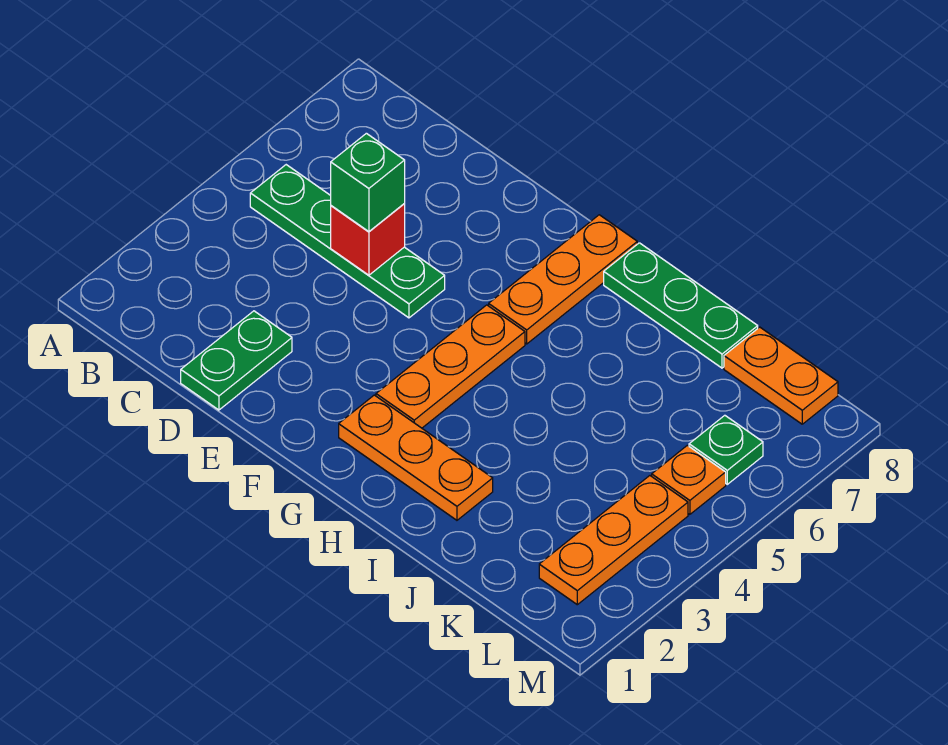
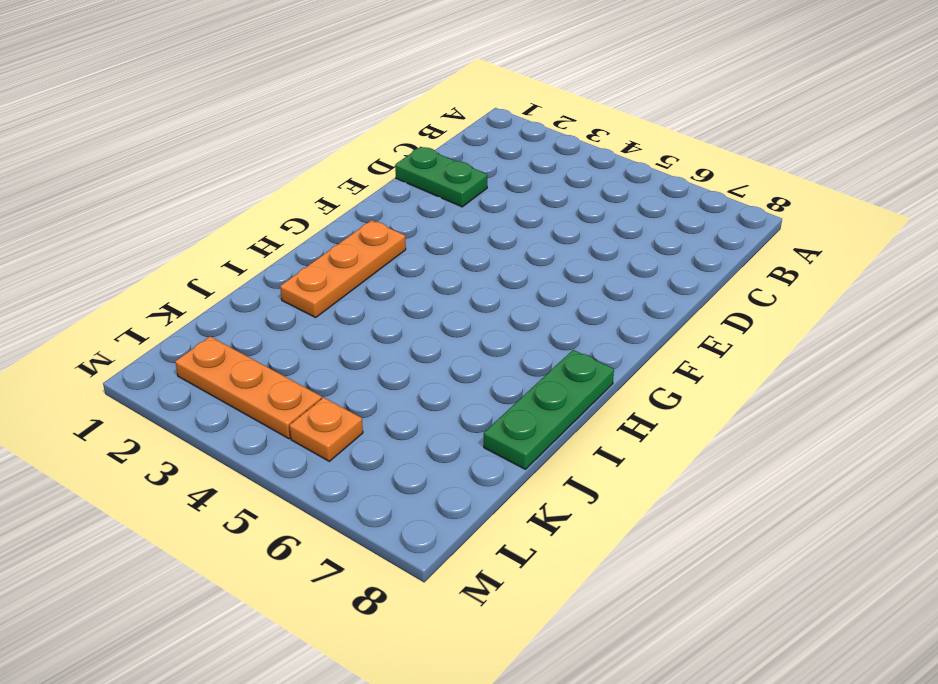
none -> green 1x4 plate [250,165,445,318]
none -> orange 1x3 plate [376,305,525,428]
none -> orange 1x3 plate [489,215,637,344]

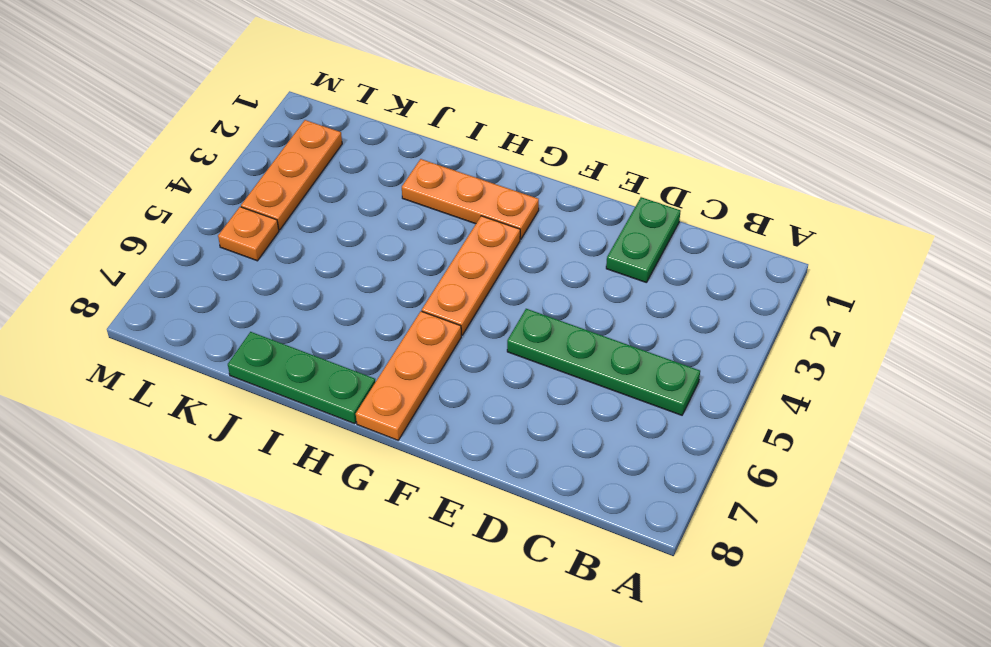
none -> orange 1x2 plate [724,327,838,424]
none -> green 1x1 plate [689,415,763,484]
none -> red 1x1 brick [331,204,405,275]

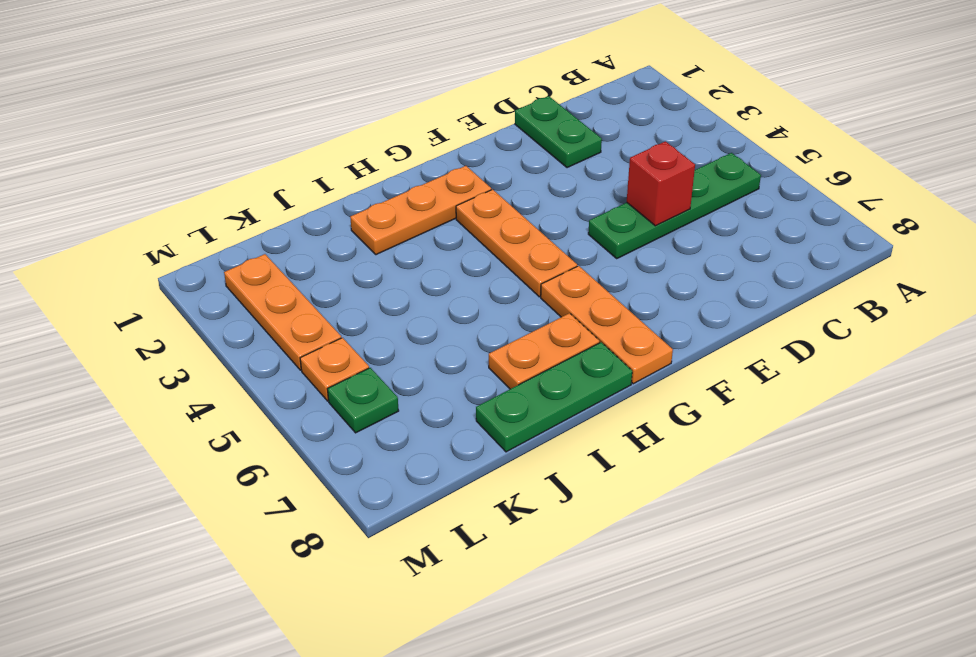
orange 1x2 plate [489,313,600,389] -> orange 1x2 plate moved to [724,327,838,424]
none -> green 1x1 brick [331,133,405,232]

